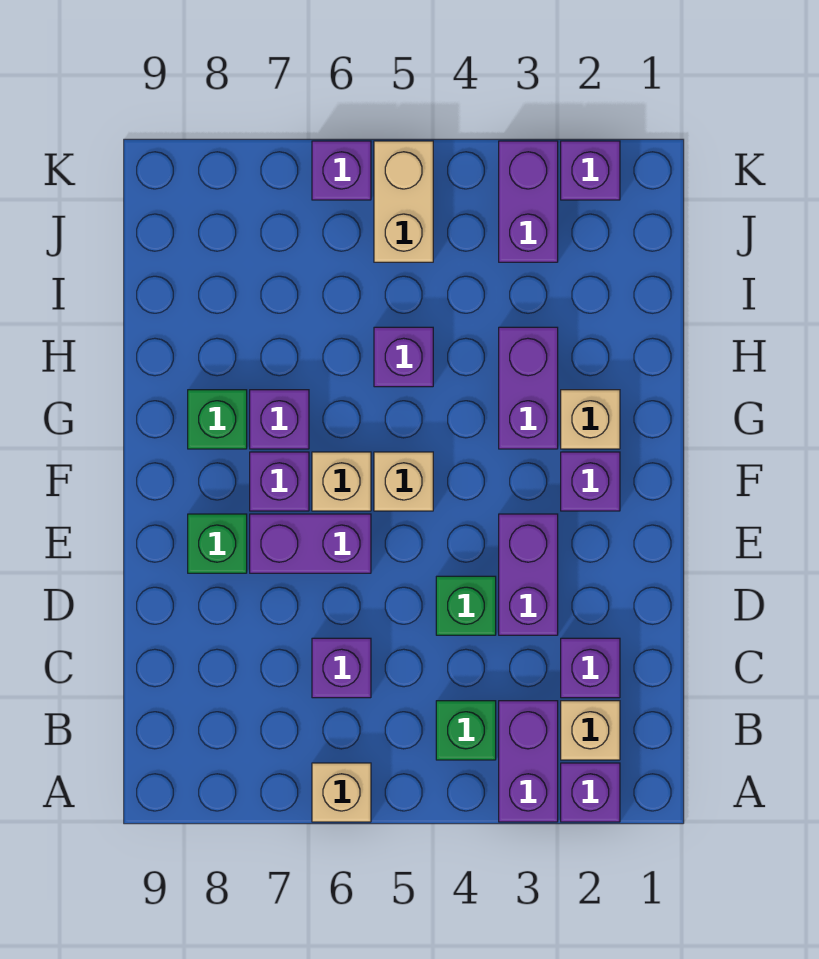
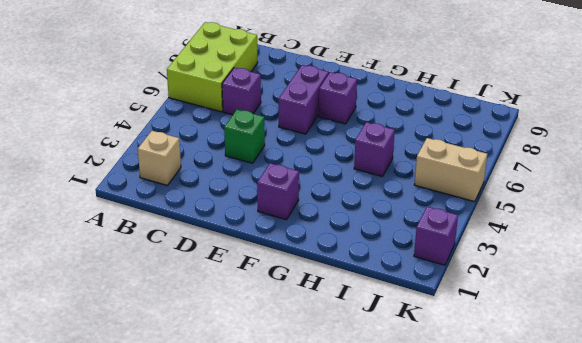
lime 2x3 brick [167,22,258,112] -> tan 1x1 brick [312,763,371,822]
none -> purple 1x1 brick [561,763,620,822]
none -> purple 1x2 brick [499,701,558,822]
none -> green 1x1 brick [436,701,496,760]

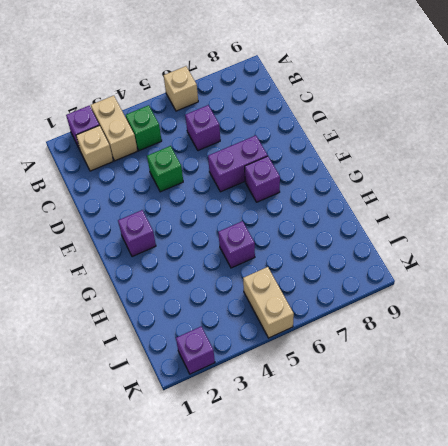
tan 1x2 brick [91,96,137,161] -> purple 1x2 brick [499,701,558,822]
none -> purple 1x1 brick [561,638,620,698]
none -> purple 1x2 brick [499,514,558,635]
none -> green 1x1 brick [188,514,247,573]

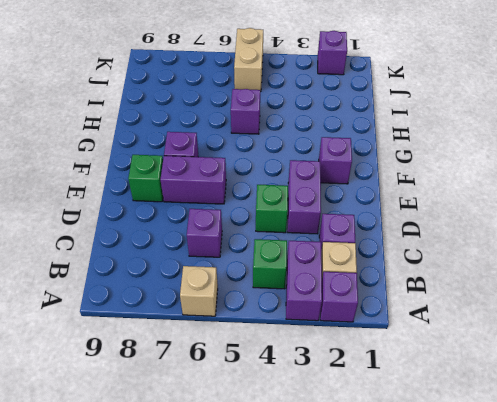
none -> tan 1x1 brick [374,452,433,511]
none -> tan 1x1 brick [312,452,371,511]
none -> tan 1x1 brick [561,390,620,449]

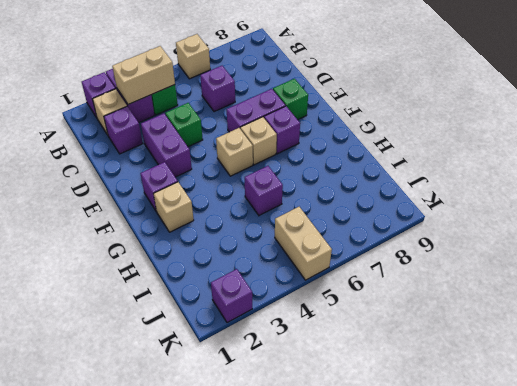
tan 1x2 brick [112,46,175,104] -> none
none -> purple 1x2 brick [499,327,558,449]
none -> purple 1x1 brick [250,390,309,449]
none -> green 1x1 brick [188,390,247,449]

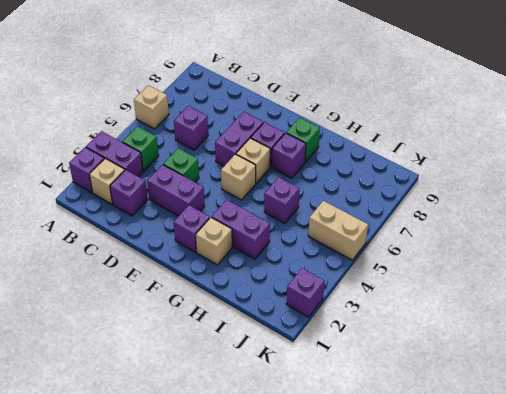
none -> green 1x1 brick [188,514,247,573]
none -> purple 1x2 brick [499,141,558,262]
none -> purple 1x1 brick [312,141,371,200]

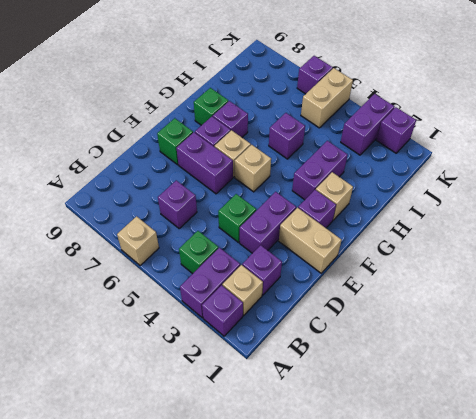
tan 1x2 brick [279,208,342,273] -> none

